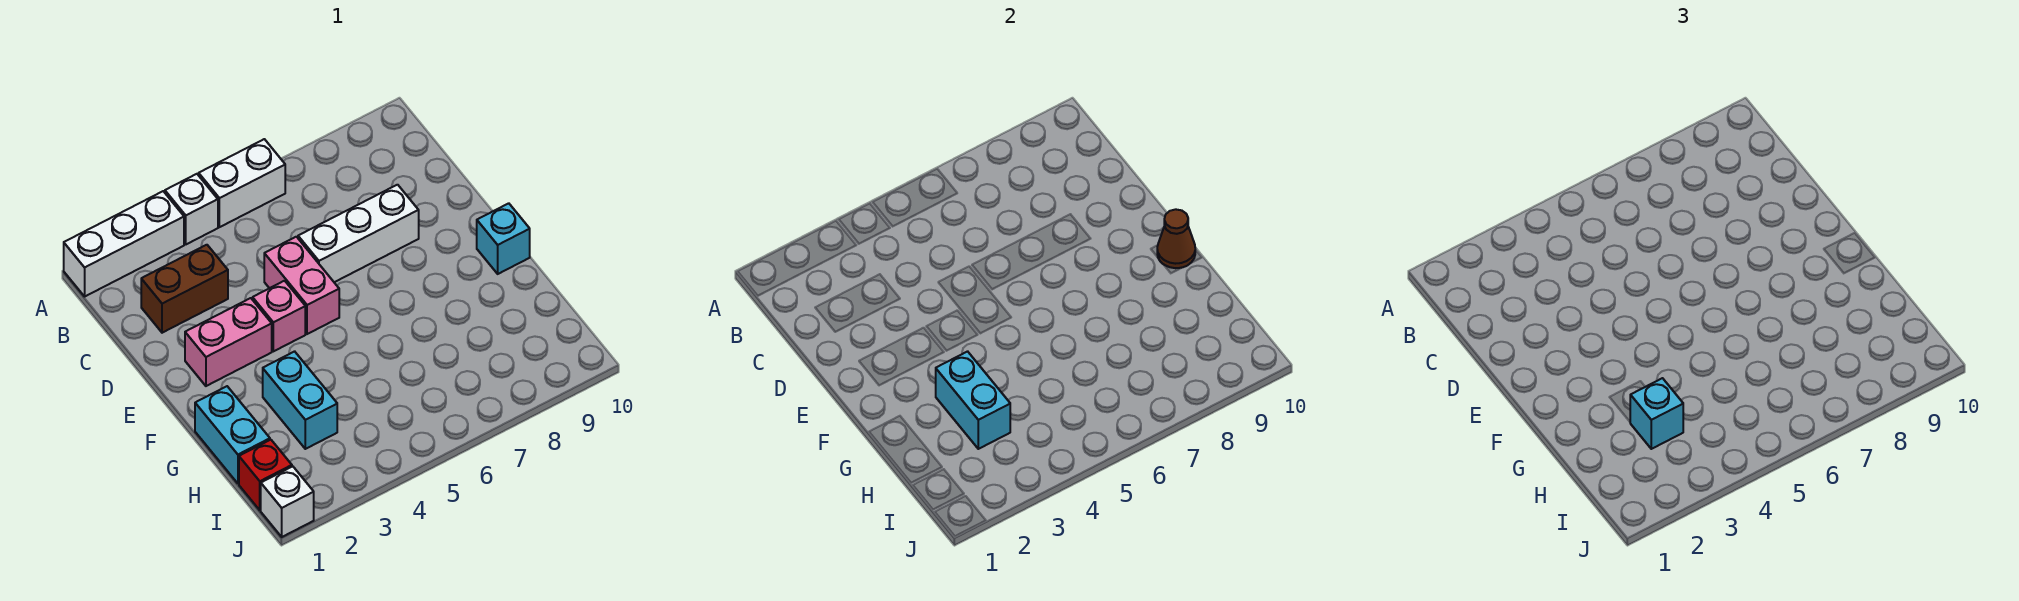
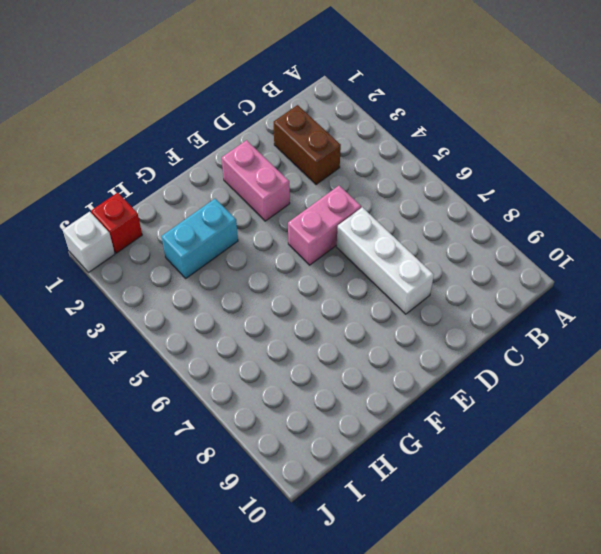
none -> white 1x3 brick [64,191,184,296]
none -> white 1x1 brick [165,174,218,244]
none -> white 1x2 brick [199,139,285,227]

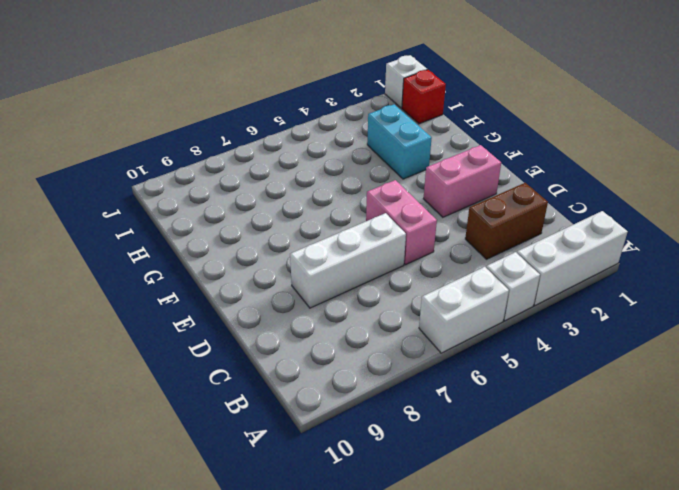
none -> pink 1x1 brick [253,281,305,351]
none -> cyan 1x1 brick [477,203,530,274]
none -> cyan 1x2 brick [195,386,270,484]

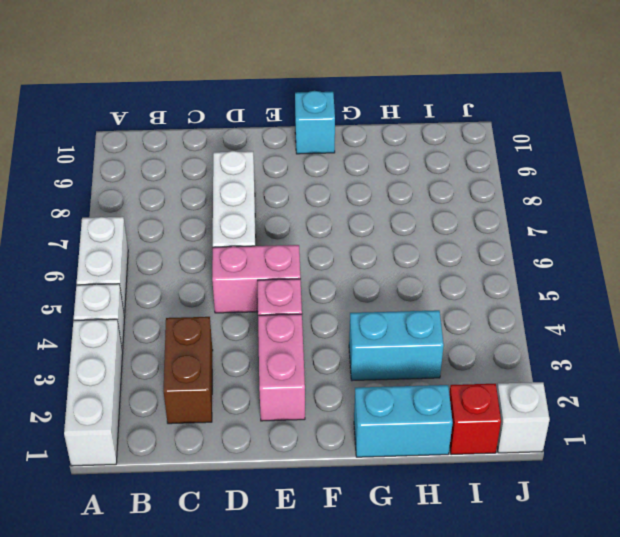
none -> brown 1x1 cone [1157,209,1195,268]
none -> cyan 1x2 brick [936,351,1010,449]
none -> cyan 1x1 brick [1630,378,1683,449]

